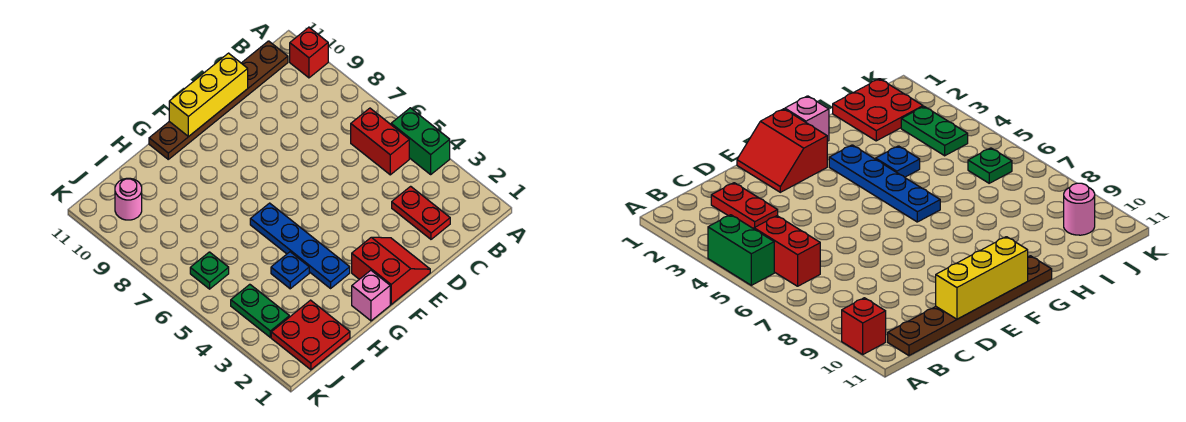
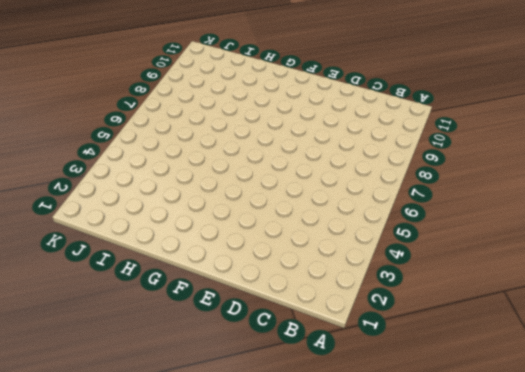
none -> green 1x2 brick [391,108,450,174]
none -> red 1x1 brick [290,27,328,78]
none -> red 1x2 brick [351,108,409,175]

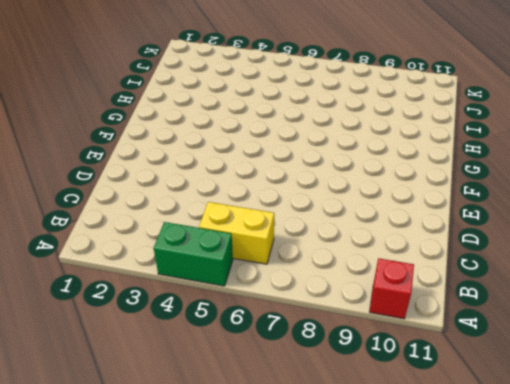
yellow 1x2 brick [199,202,274,264] -> red 1x2 brick [351,108,409,175]
none -> brown 1x6 plate [149,41,288,159]
none -> red 1x2 plate [392,186,450,239]
none -> red 2x2 slope [352,237,430,304]

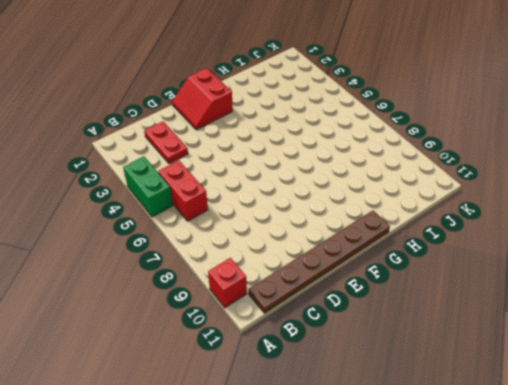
none -> pink 1x1 brick [352,270,390,321]
none -> blue 1x4 plate [250,203,350,288]
none -> blue 1x1 plate [271,252,309,289]

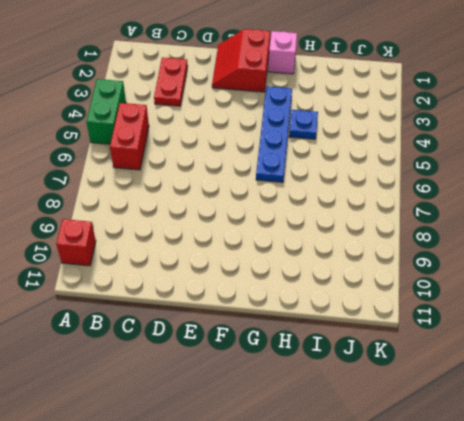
none -> brown 1x6 plate [149,41,288,159]
none -> red 2x2 plate [271,300,350,370]
none -> green 1x2 plate [231,284,289,337]

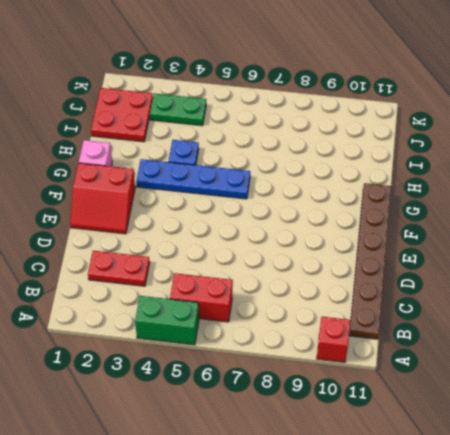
none -> green 1x1 plate [190,252,229,289]
none -> pink 1x1 round brick [115,178,142,220]
none -> yellow 1x3 brick [169,53,248,136]

